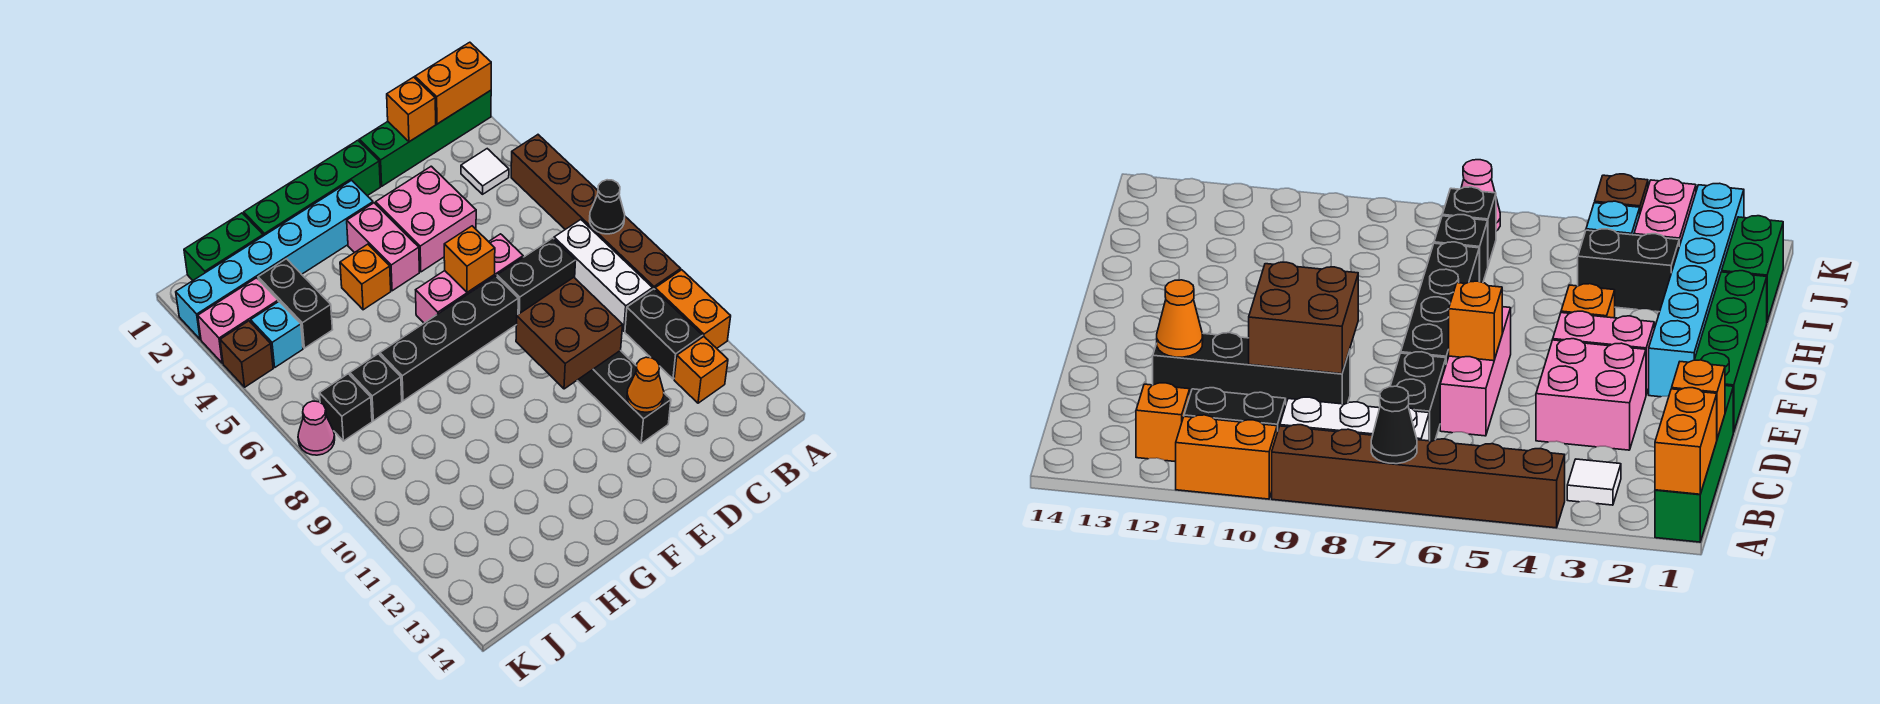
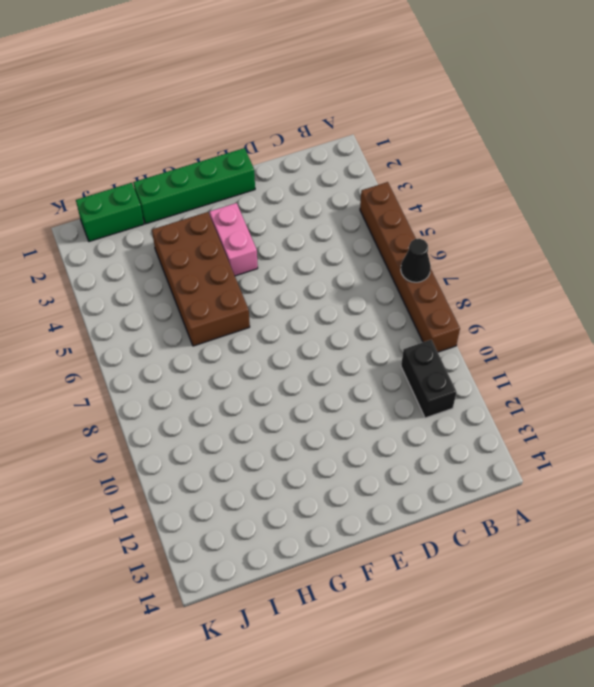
brown 2x4 brick [152,212,250,346] -> orange 1x1 brick [340,244,391,310]
none -> green 1x4 brick [359,90,491,186]
none -> orange 1x2 brick [655,270,731,348]
none -> white 1x1 tile [461,149,509,194]
none -> white 1x3 brick [554,220,653,331]

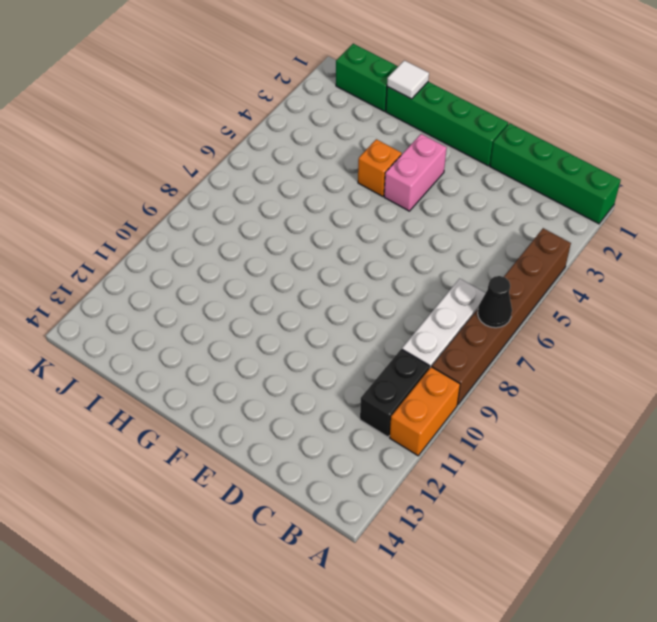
white 1x1 tile [387,60,429,99] -> white 1x1 tile moved to [461,149,509,194]
none -> orange 1x1 brick [674,337,728,403]
none -> black 1x2 brick [497,238,576,314]
none -> pink 2x2 brick [376,166,476,272]
none -> pink 1x3 brick [416,234,523,323]

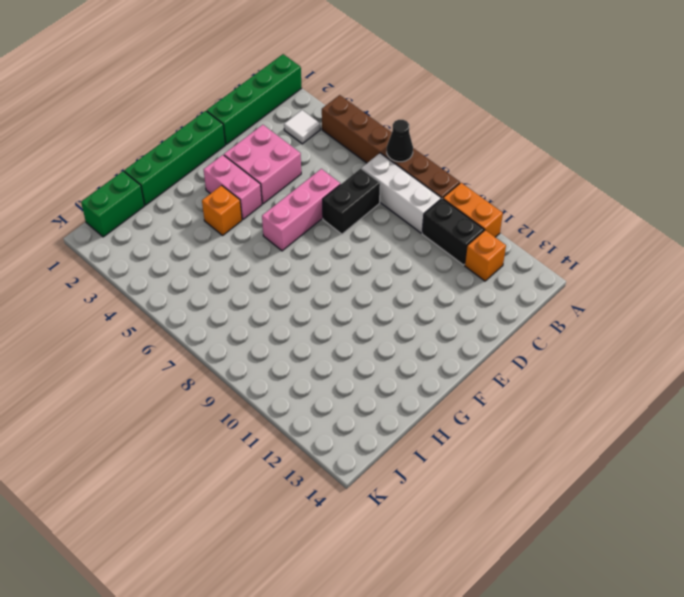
none -> black 1x4 brick [577,350,671,443]
none -> black 1x4 brick [380,276,518,401]
none -> cyan 1x6 brick [176,180,373,339]
none -> black 1x2 brick [258,259,333,348]

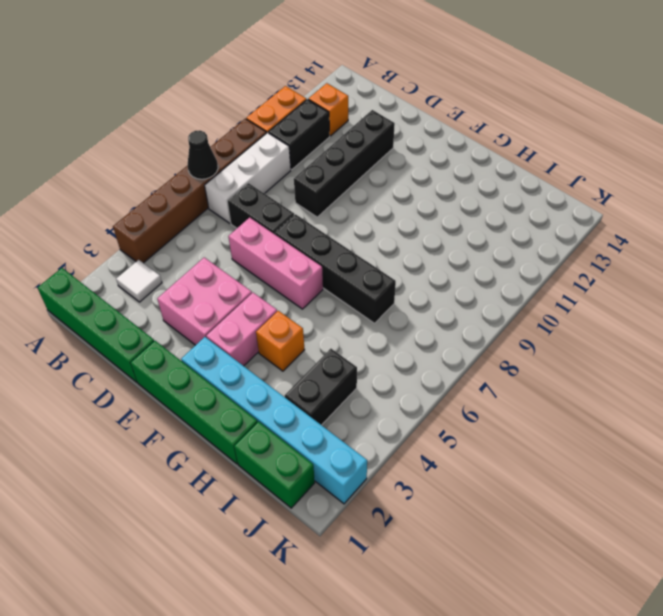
none -> black 1x1 brick [350,354,402,421]
none -> pink 1x2 brick [198,278,278,363]
none -> cyan 1x1 brick [251,302,303,367]
none -> black 1x1 brick [319,374,372,441]

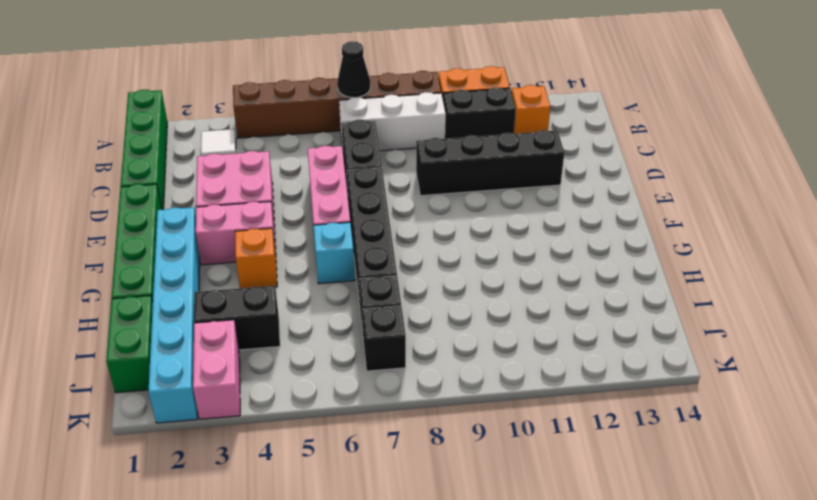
cyan 1x1 brick [314,222,355,284] -> cyan 1x1 brick moved to [251,302,303,367]
none -> brown 1x1 brick [220,321,273,387]
none -> pink 1x1 cone [298,401,335,455]
none -> orange 1x2 brick [415,42,491,124]
none -> orange 1x1 brick [387,77,436,142]

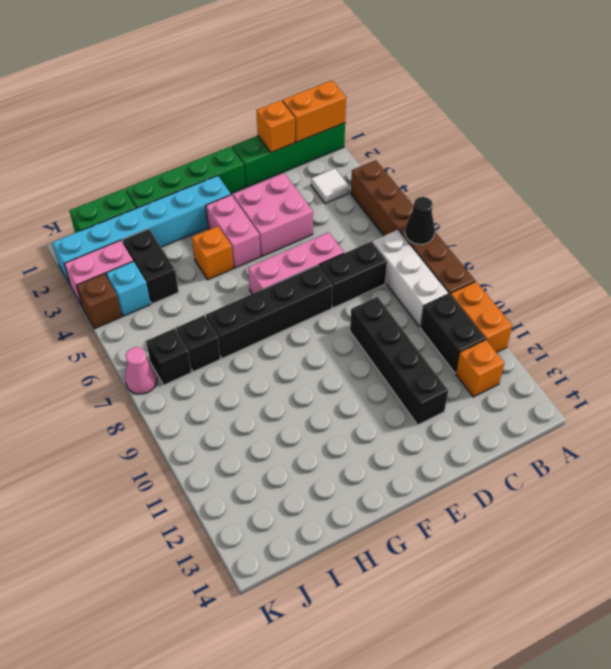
none -> brown 2x2 brick [516,277,623,389]
none -> orange 1x1 cone [627,357,664,412]
none -> orange 1x1 brick [444,226,495,292]

